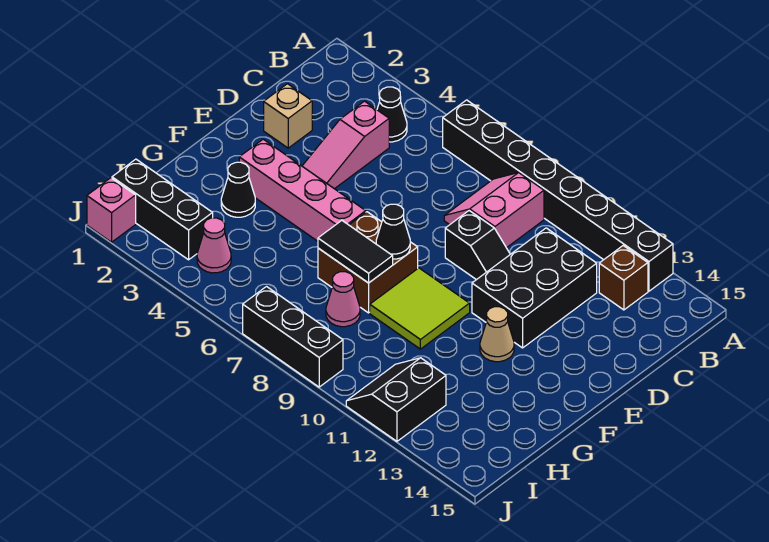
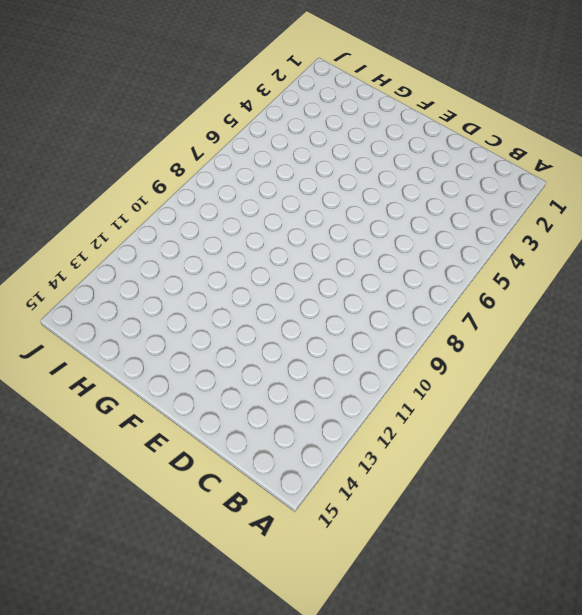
none -> black 1x8 brick [443,100,673,291]
none -> black 1x1 cone [377,87,407,142]
none -> pink 2x2 slope [444,173,544,248]

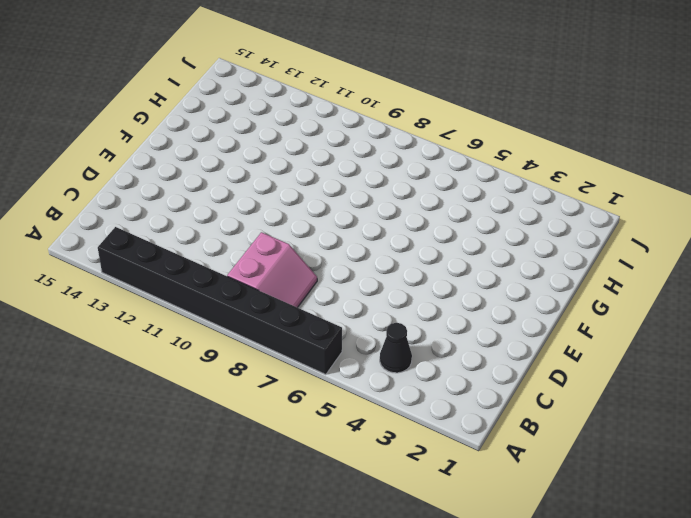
none -> brown 1x1 brick [599,246,648,310]
none -> pink 1x3 slope [302,101,389,189]
none -> black 2x3 brick [472,228,597,348]

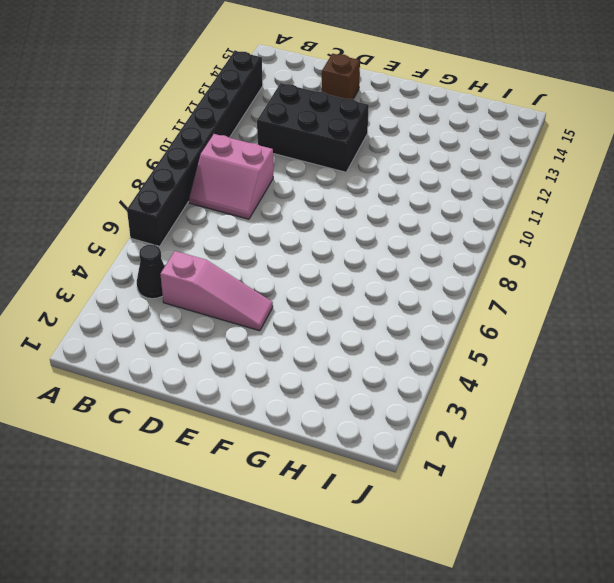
brown 1x1 brick [322,54,360,99] -> brown 1x1 brick moved to [599,246,648,310]
none -> tan 1x1 brick [264,84,312,148]
none -> black 1x2 slope [445,211,510,280]
none -> pink 1x4 brick [239,139,366,241]

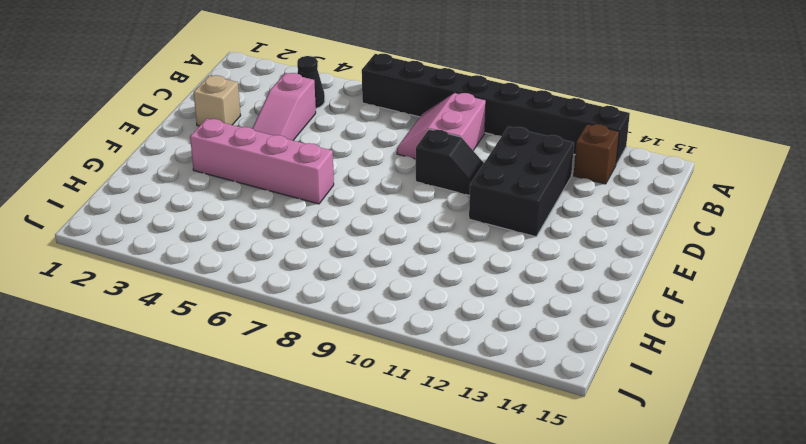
none -> brown 2x2 brick [318,212,418,313]
none -> lime 2x2 tile [370,268,470,349]
none -> tan 1x1 cone [480,307,514,362]

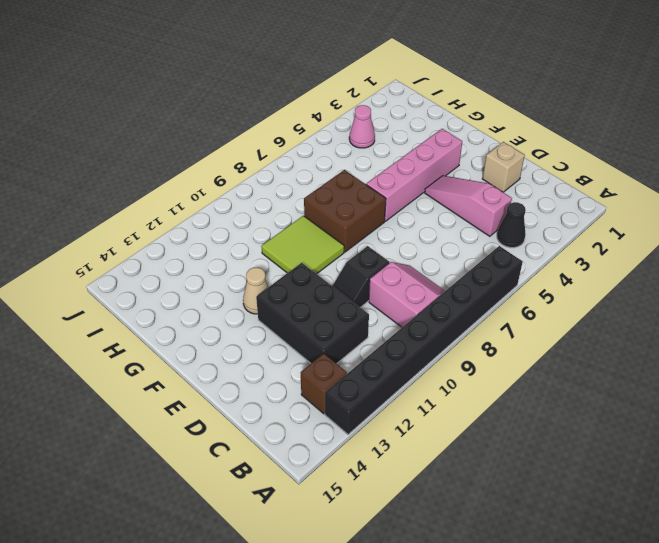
none -> black 1x1 cone [221,162,255,217]
none -> pink 1x1 cone [326,272,360,327]
none -> black 1x3 brick [112,159,213,260]

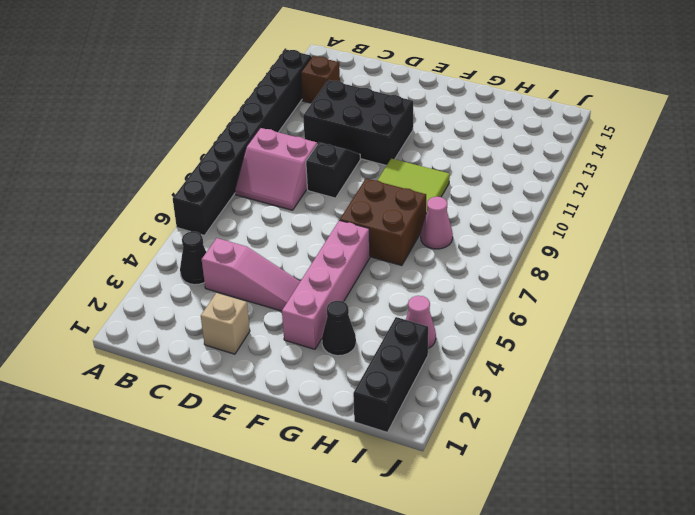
none -> tan 1x1 cone [480,307,514,362]
none -> black 2x2 slope [346,358,446,441]
none -> pink 1x1 brick [87,178,136,242]

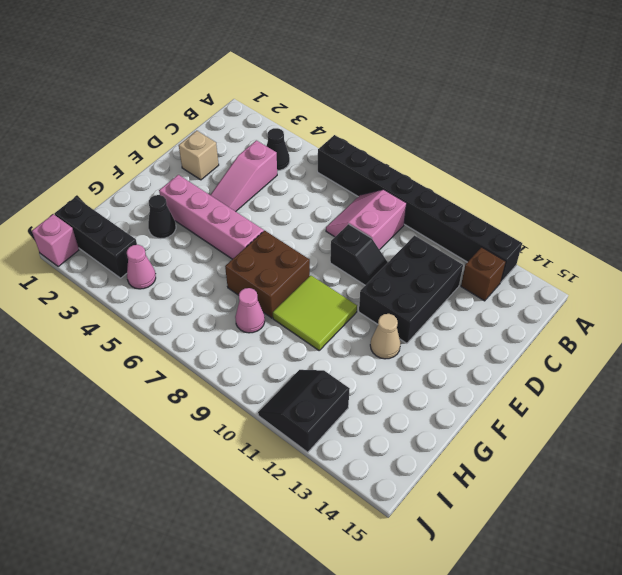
none -> black 1x3 brick [243,287,343,387]
none -> black 1x1 cone [376,204,410,259]
none -> black 1x2 tile [318,220,393,283]

